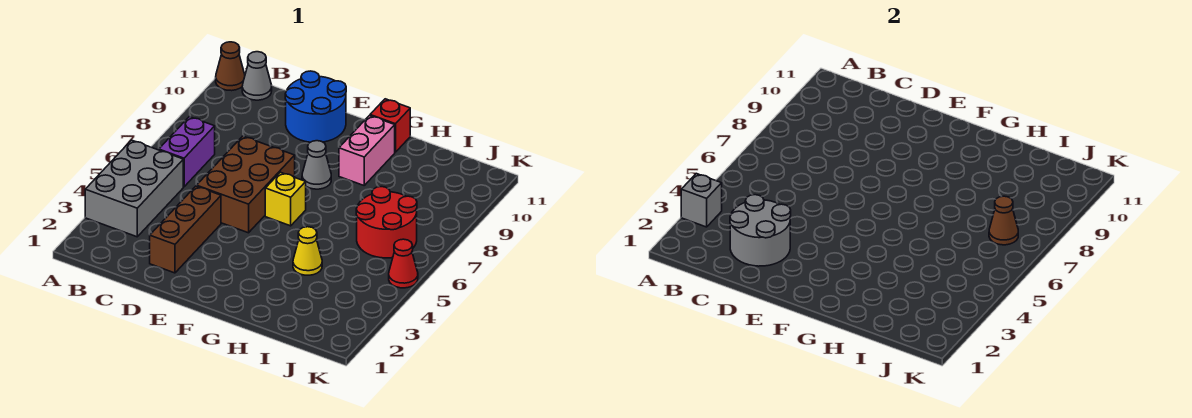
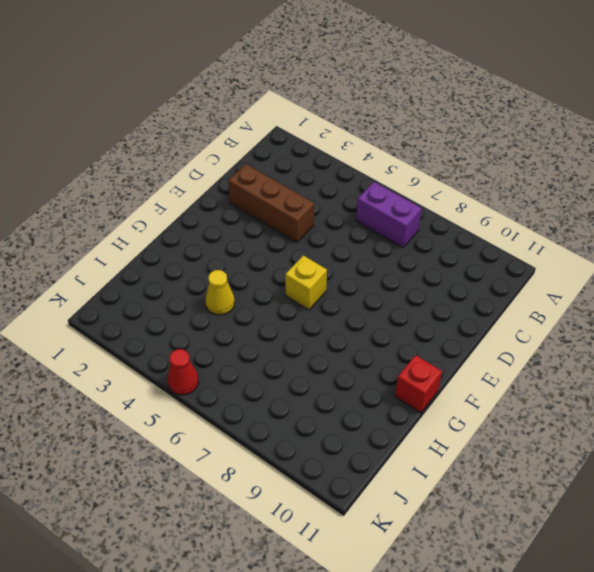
none -> grey 2x3 brick [85,140,183,237]
none -> brown 1x1 cone [216,42,245,91]
none -> grey 1x1 cone [242,52,272,100]

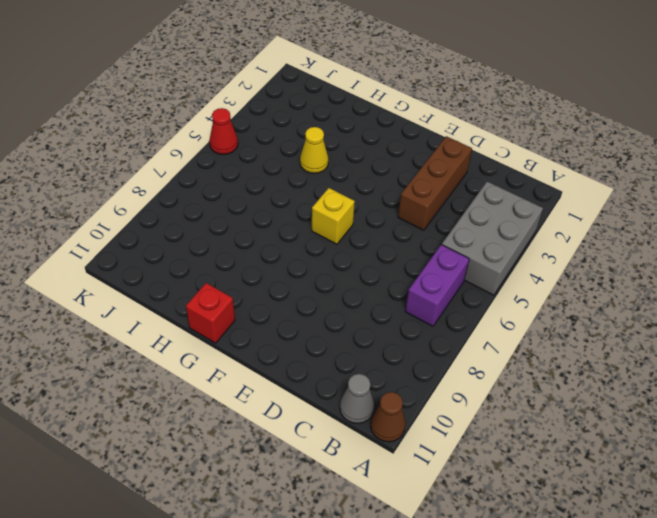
none -> brown 2x3 brick [197,136,295,233]
none -> blue 2x2 round brick [285,71,346,142]
none -> grey 1x1 cone [302,141,331,189]

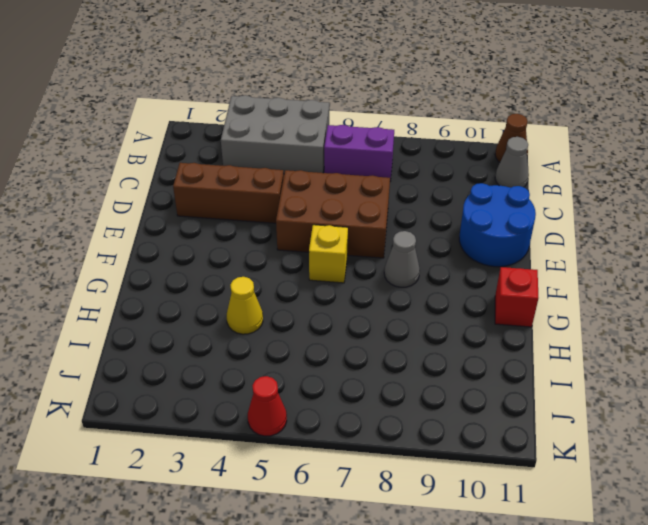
none -> pink 1x2 brick [339,115,395,185]
none -> red 2x2 round brick [356,187,417,258]
none -> grey 1x1 brick [681,174,722,227]

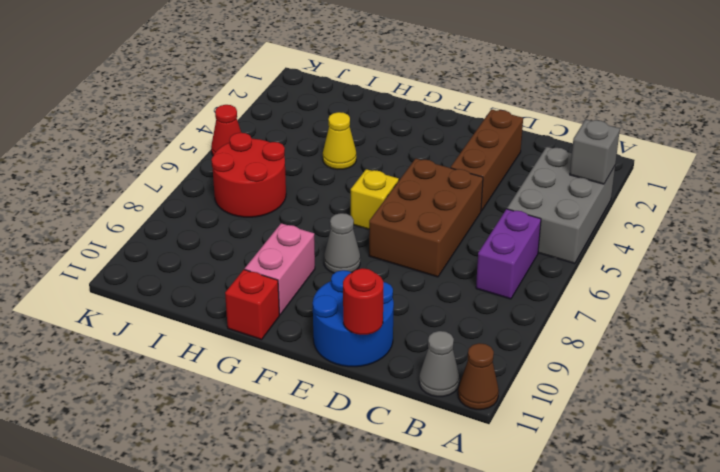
red 1x1 round brick [343,268,383,335] -> none
none -> grey 2x2 round brick [730,195,791,266]
none -> brown 1x1 cone [989,196,1018,245]

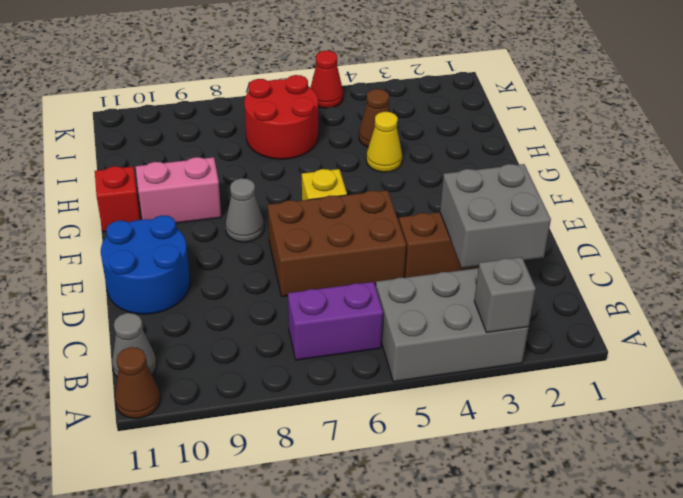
grey 2x2 brick [440,164,551,268] -> grey 2x2 round brick [730,195,791,266]
brown 1x1 cone [359,89,390,147] -> brown 1x1 cone moved to [989,196,1018,245]

